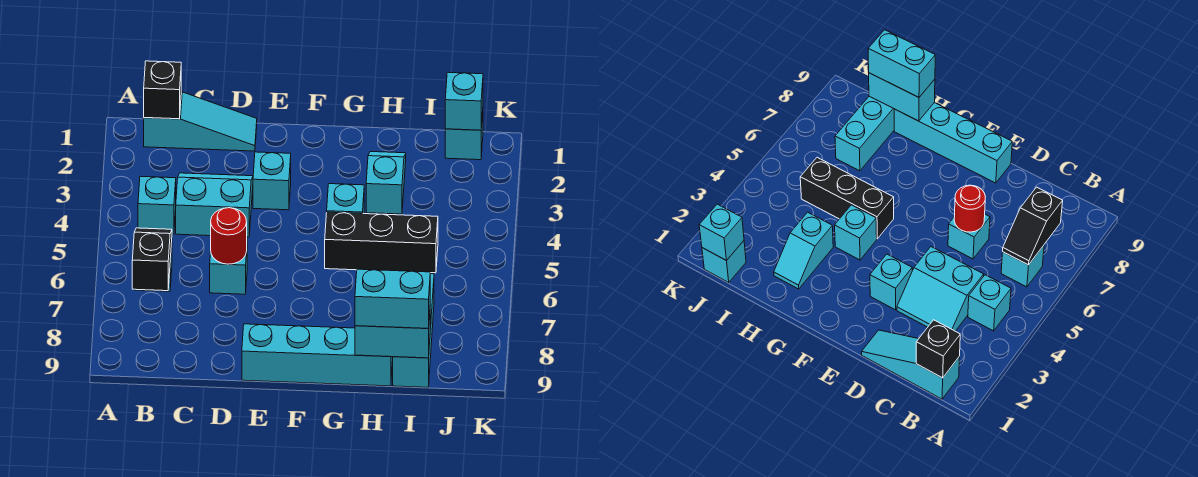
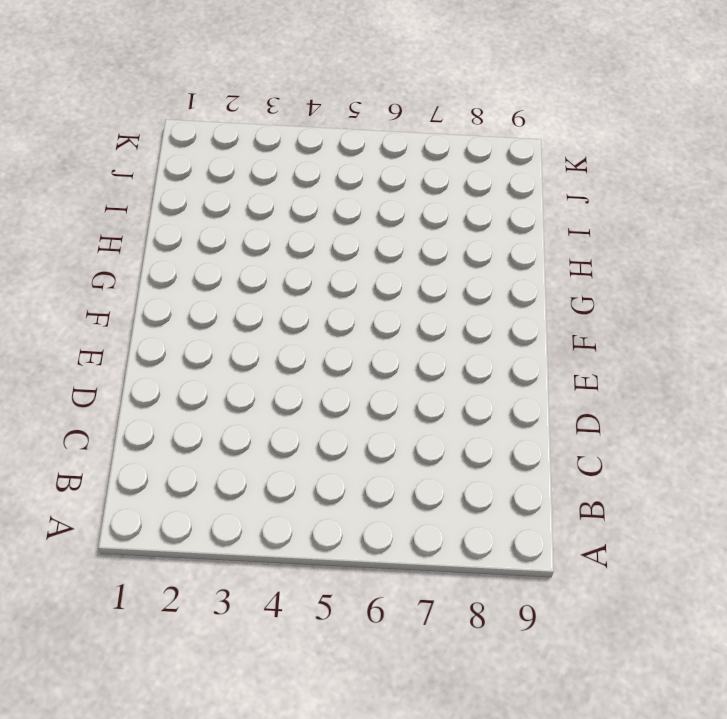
none -> cyan 1x3 slope [144,92,257,151]
none -> cyan 1x1 brick [138,176,176,234]
none -> cyan 1x1 brick [1001,246,1044,287]

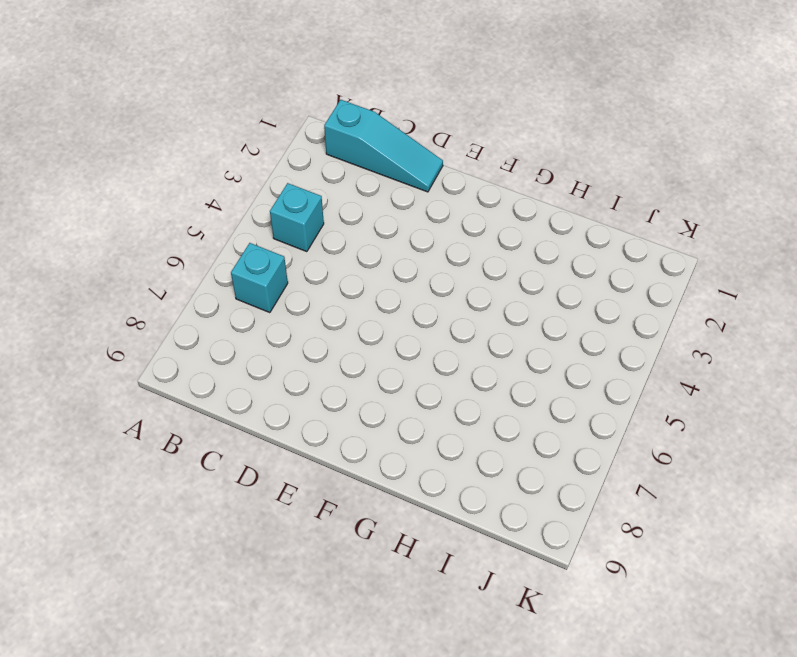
none -> cyan 2x2 slope [176,173,253,237]
none -> cyan 1x1 brick [210,252,247,294]
none -> cyan 1x1 brick [253,152,291,210]

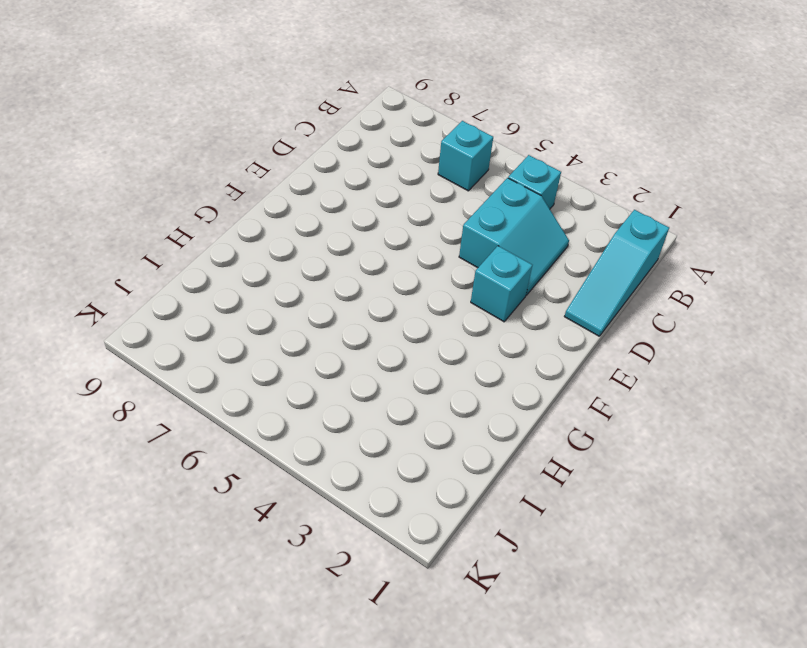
none -> cyan 1x1 brick [210,252,247,294]
none -> cyan 1x4 brick [242,324,393,386]
none -> cyan 1x1 brick [327,184,364,214]

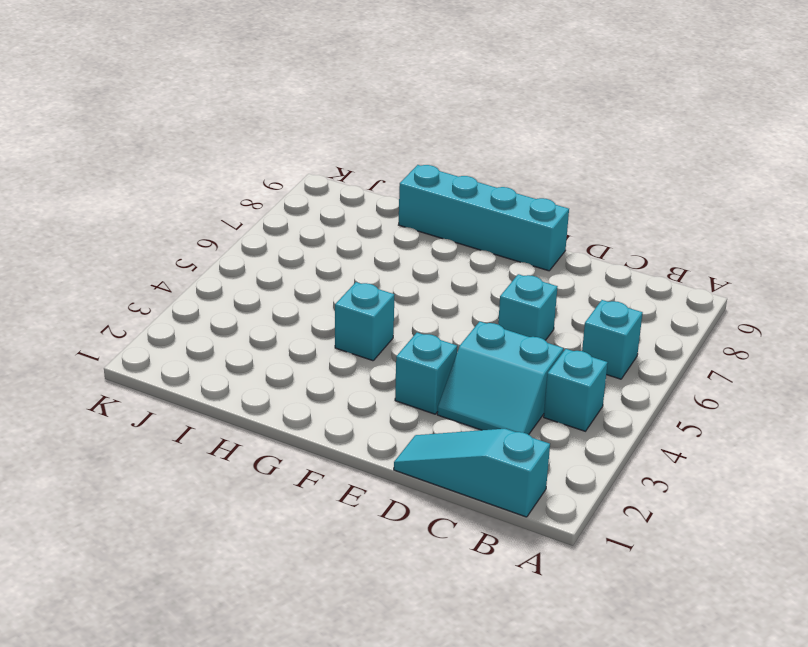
none -> black 1x3 brick [325,212,438,273]
none -> cyan 1x2 slope [366,152,406,214]
none -> cyan 1x3 brick [393,274,434,387]

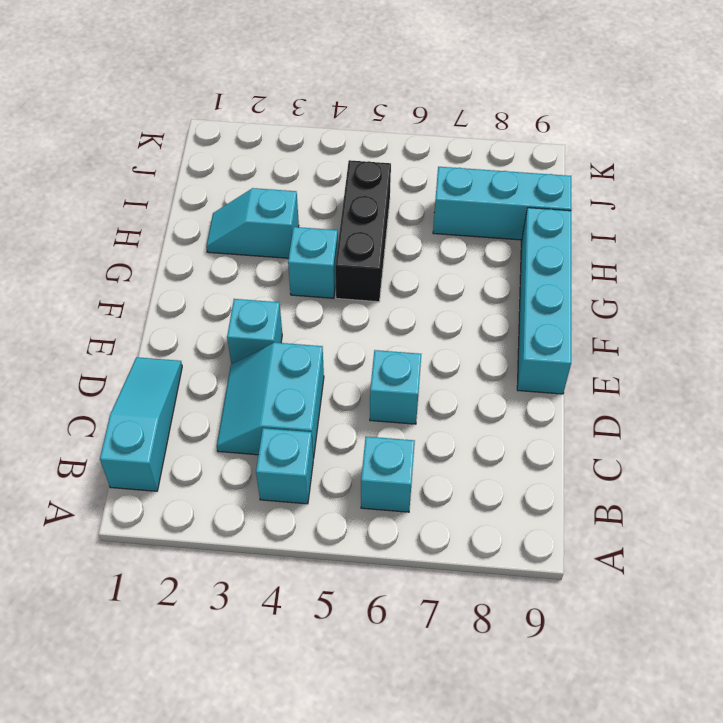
none -> cyan 1x1 brick [445,112,483,160]
none -> black 1x1 brick [144,61,181,119]
none -> black 1x2 slope [132,228,172,291]

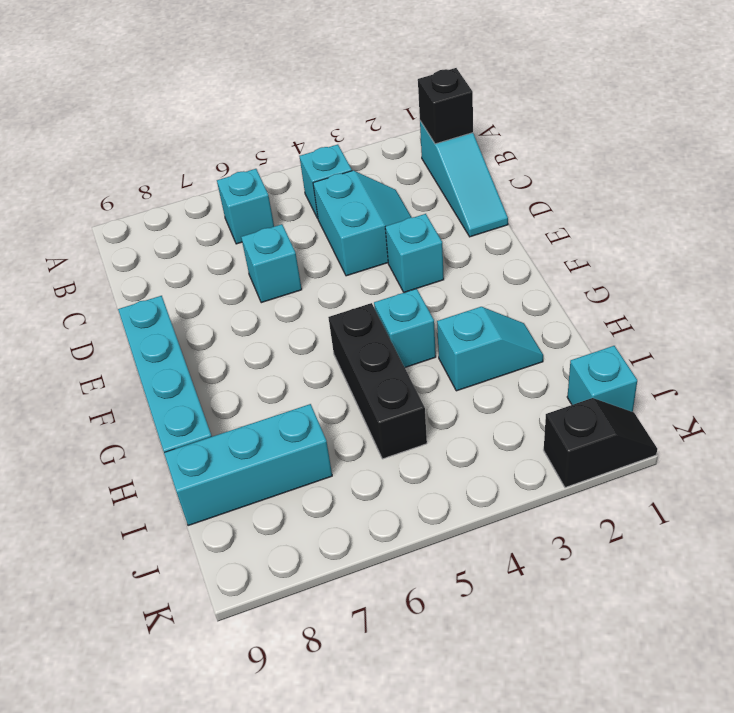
black 1x2 slope [544,398,657,488] -> black 1x2 slope moved to [132,228,172,291]
none -> red 1x1 round brick [211,208,247,264]
none -> cyan 1x2 brick [355,315,430,358]
none -> cyan 1x1 brick [445,72,483,130]

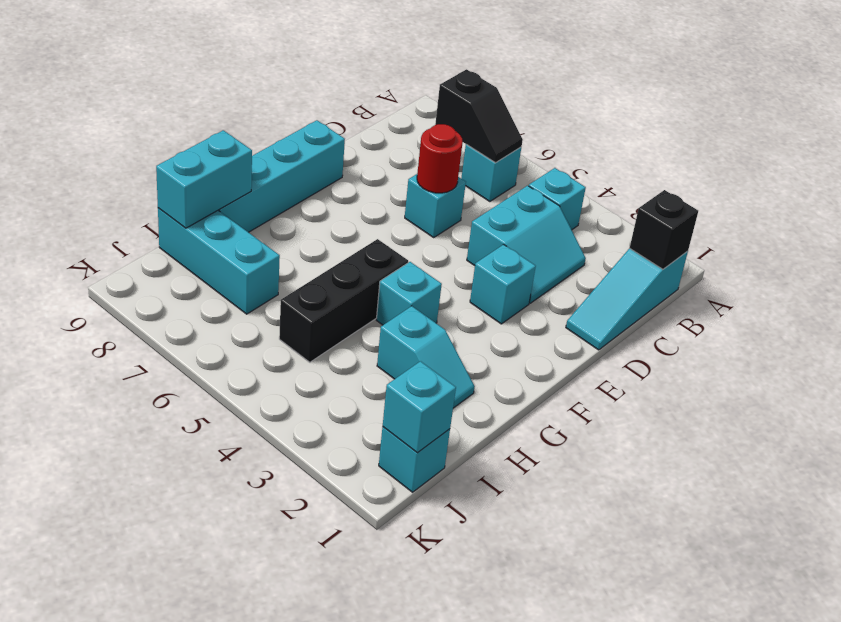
none -> cyan 1x2 brick [355,269,430,328]

